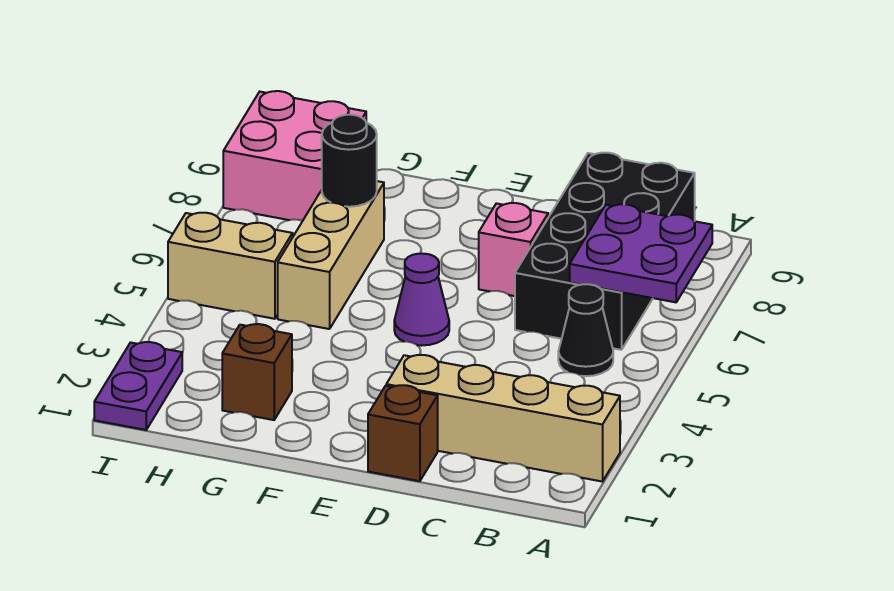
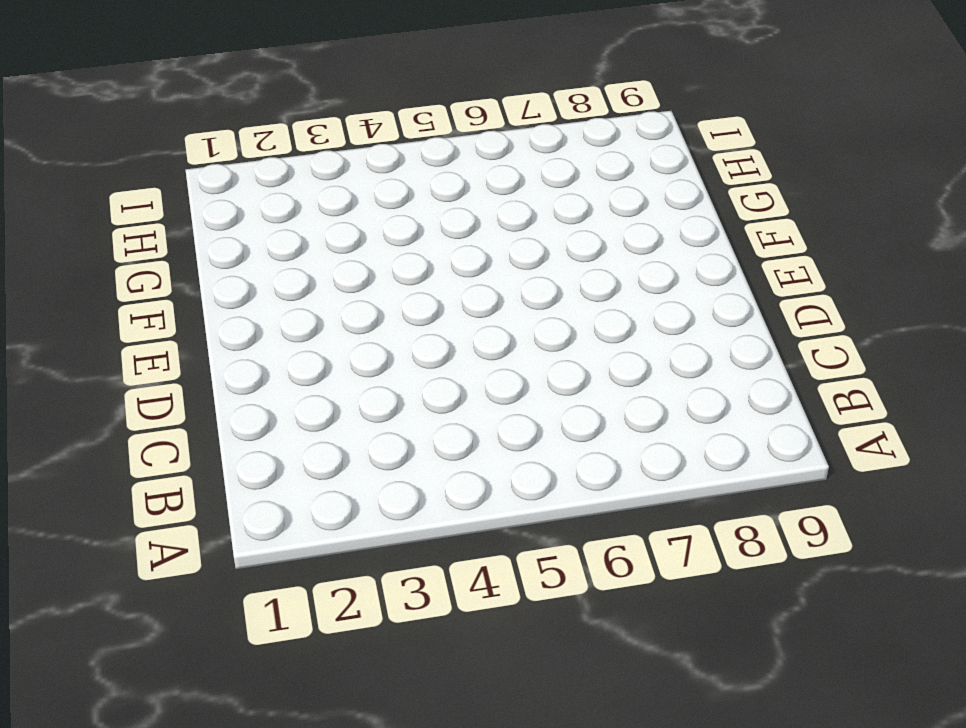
none -> tan 1x4 brick [386,355,620,482]
none -> black 1x1 cone [558,284,613,376]
none -> black 2x4 brick [515,153,695,350]

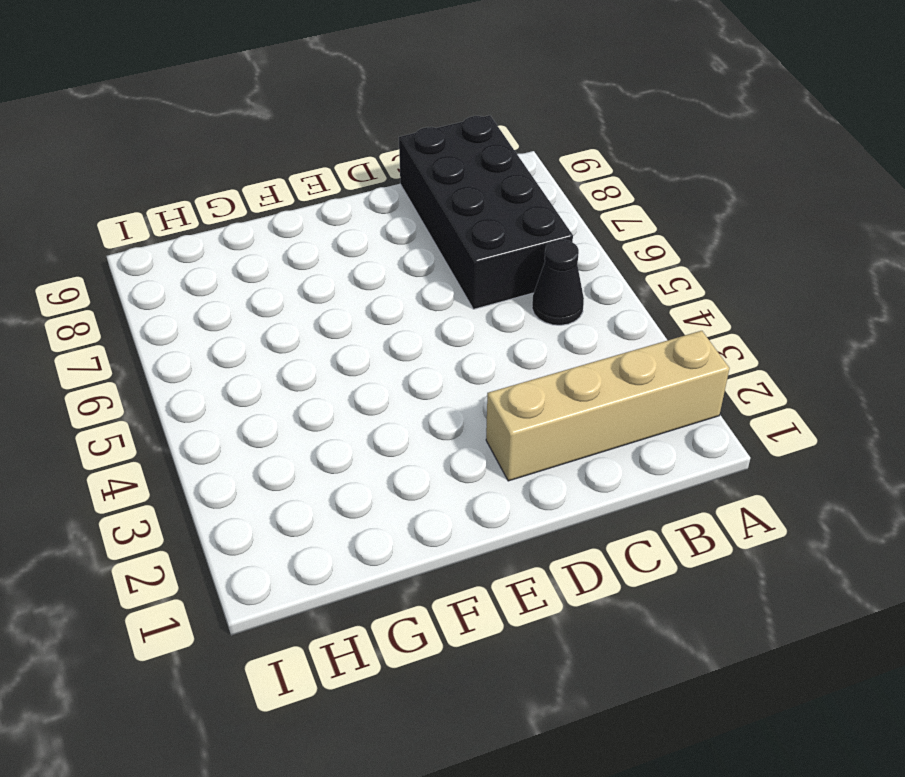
none -> brown 1x1 brick [368,385,438,481]
none -> pink 1x1 brick [479,203,548,296]
none -> purple 1x1 cone [394,254,449,346]

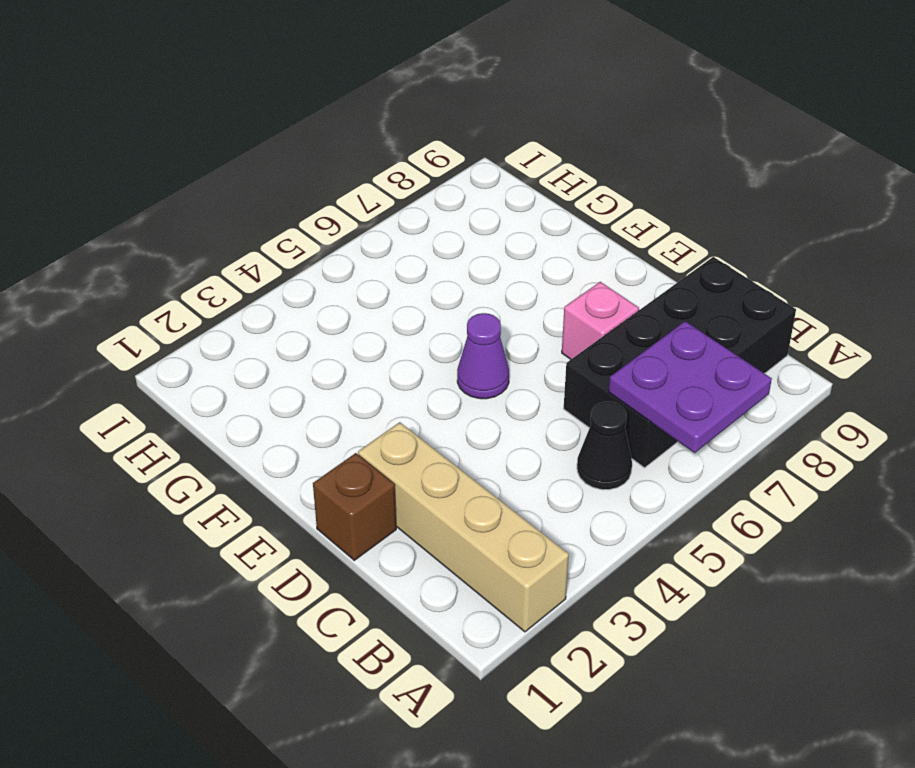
none -> brown 1x1 brick [222,324,292,420]
none -> tan 1x3 brick [278,181,384,329]
none -> tan 1x2 brick [168,213,293,319]

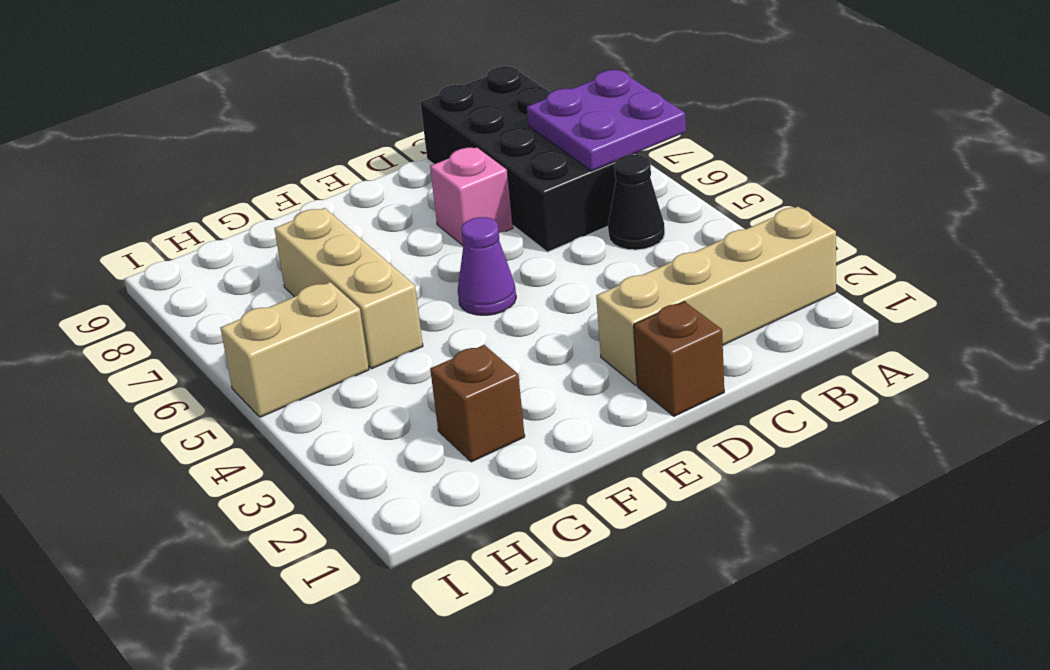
none -> pink 2x2 brick [223,91,366,221]
none -> purple 1x2 plate [94,342,182,430]
none -> black 1x1 round brick [322,115,377,207]

